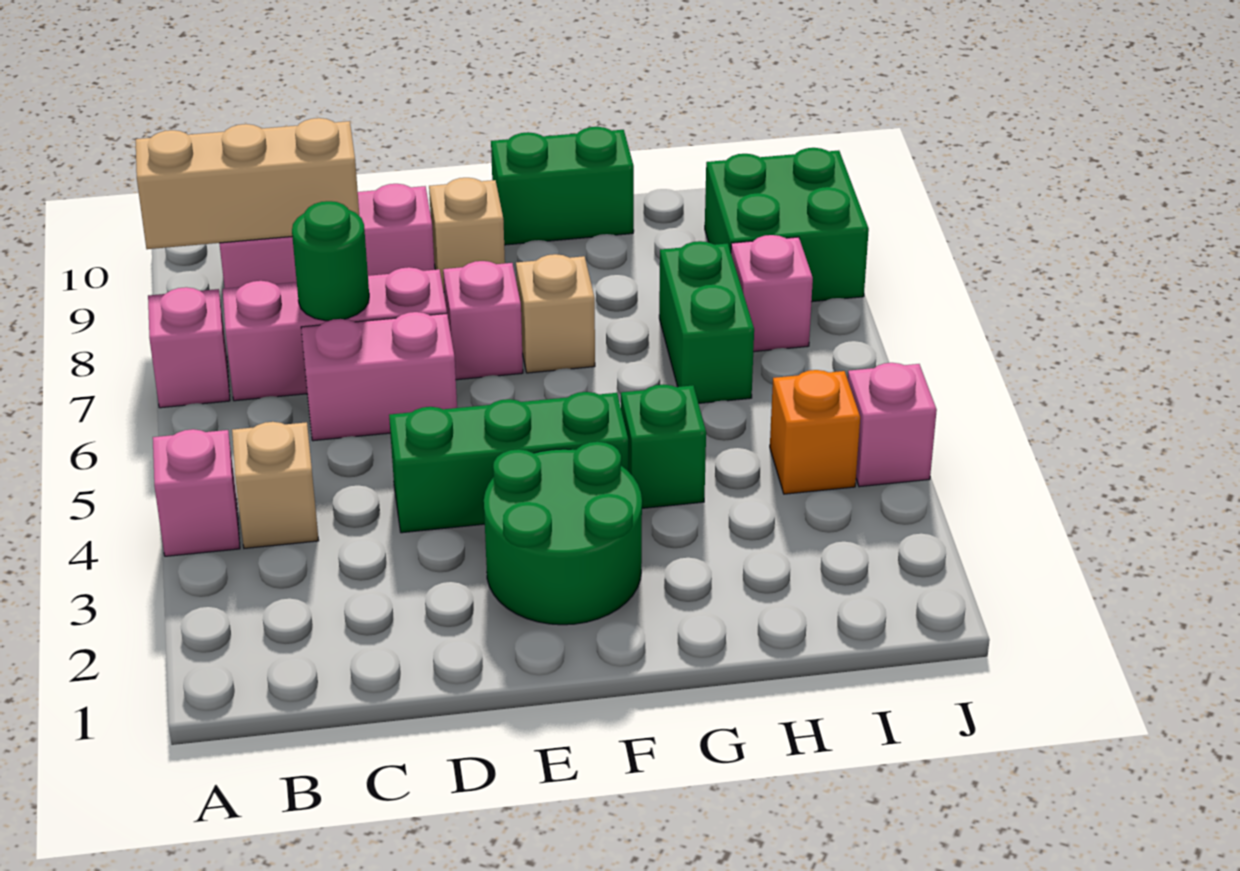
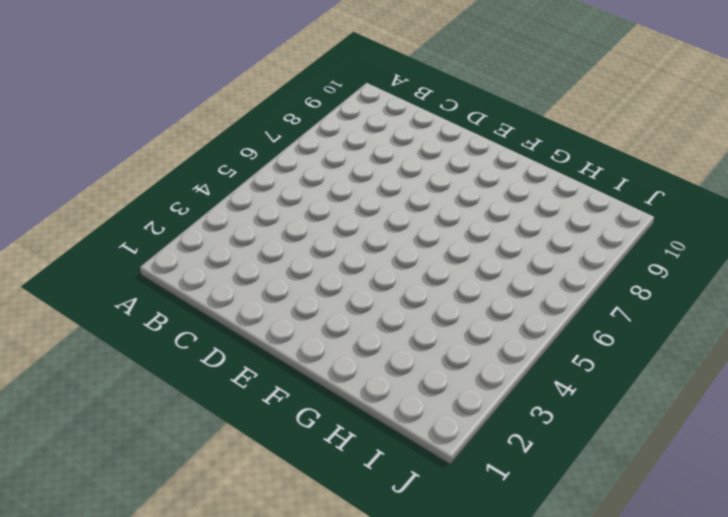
none -> pink 1x1 brick [153,429,240,556]
none -> pink 1x1 brick [148,287,230,408]
none -> tan 1x1 brick [232,422,319,548]

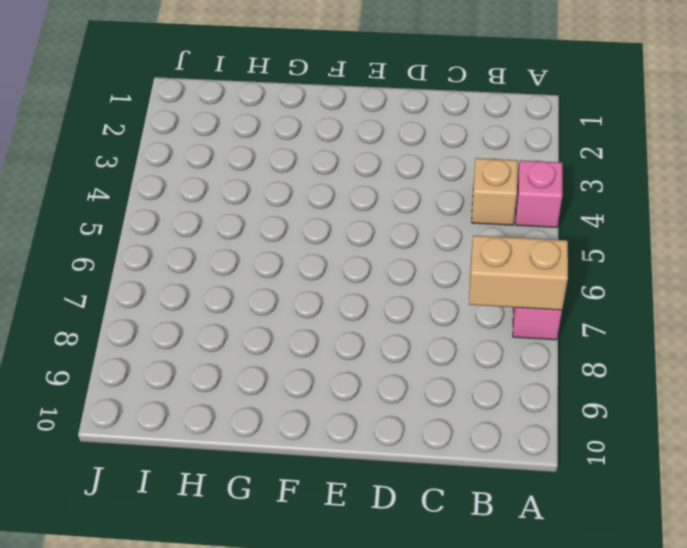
tan 1x2 brick [469,235,568,310] -> none
none -> pink 1x3 brick [223,267,447,401]
none -> pink 1x3 brick [219,184,435,289]
none -> pink 1x2 brick [301,312,457,441]

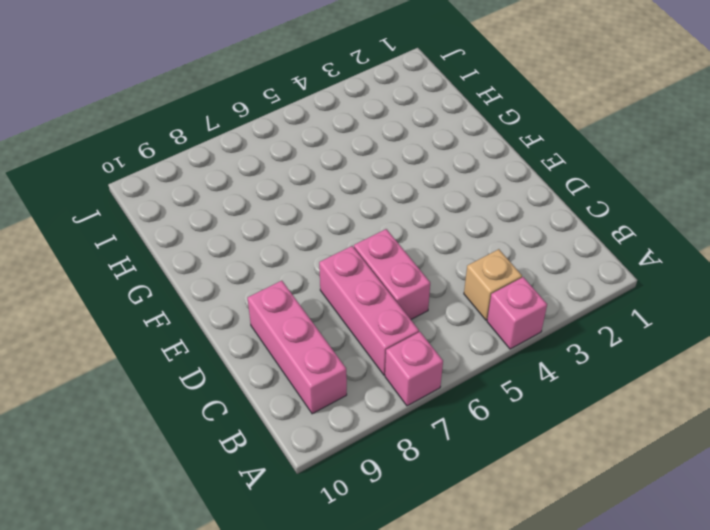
none -> green 1x3 brick [389,392,628,533]
none -> green 2x2 round brick [484,442,642,625]
none -> pink 1x1 brick [443,261,523,380]

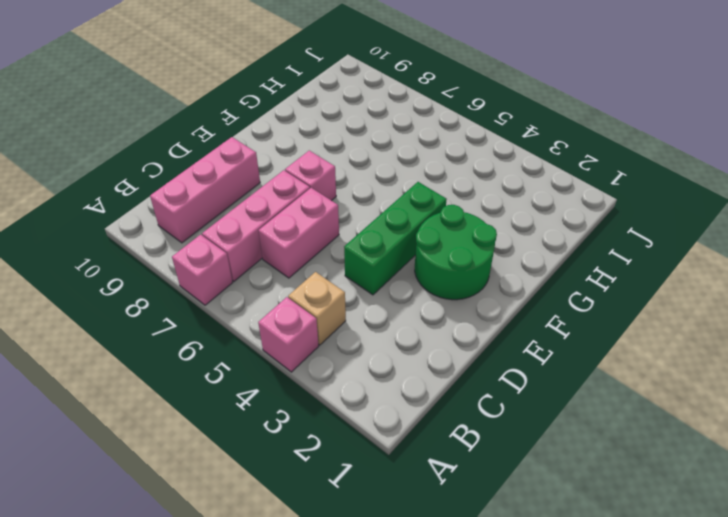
none -> tan 1x1 brick [429,178,505,291]
none -> tan 1x1 brick [516,254,595,373]
none -> green 1x2 brick [491,127,634,245]

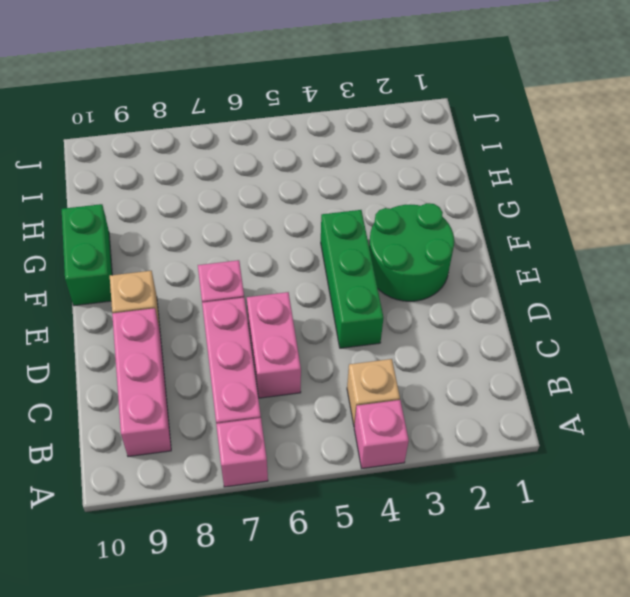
none -> tan 1x1 brick [516,254,595,373]
none -> green 1x1 brick [621,384,706,508]
none -> green 1x2 brick [659,241,754,403]

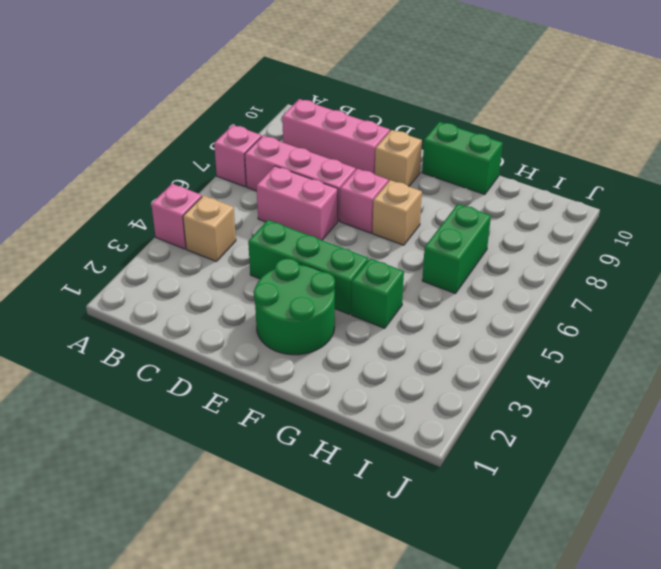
none -> orange 1x1 brick [770,370,860,494]
none -> pink 1x1 brick [731,235,813,352]
none -> green 2x2 brick [705,148,869,302]

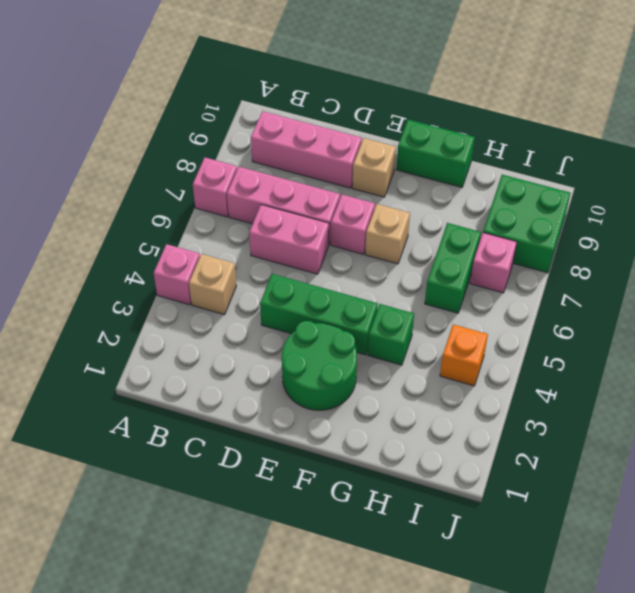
none -> pink 1x1 brick [848,363,937,487]
none -> tan 1x3 brick [136,118,359,249]
none -> green 1x1 round brick [292,201,369,321]

